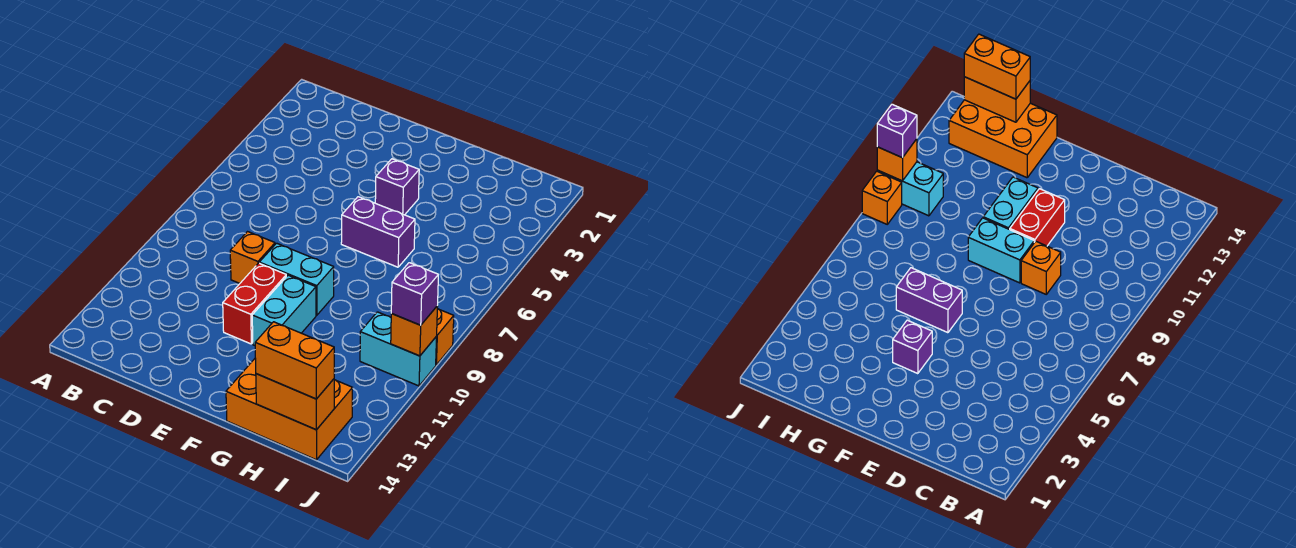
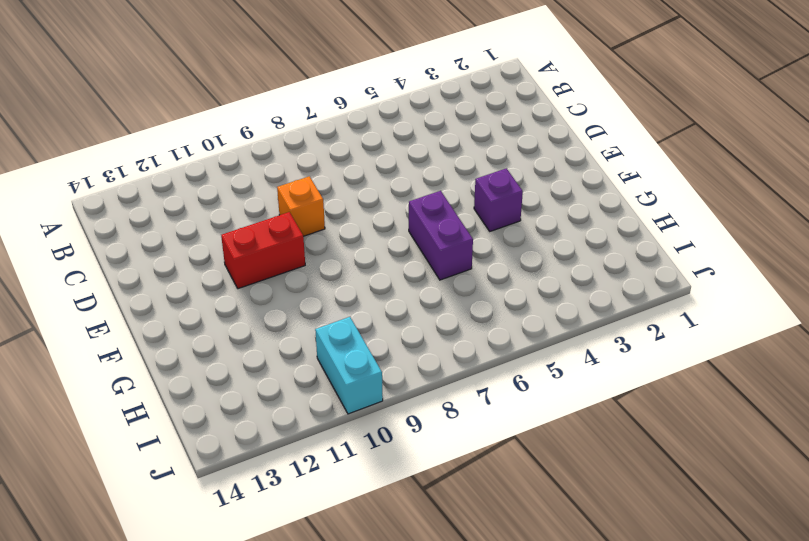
none -> cyan 1x2 brick [259,243,334,315]
none -> cyan 1x2 brick [252,275,316,345]
none -> orange 2x3 brick [226,358,353,460]

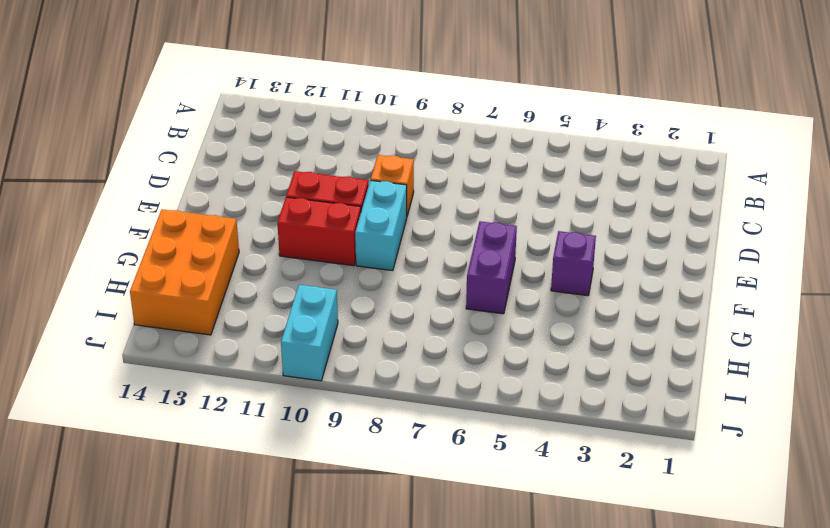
red 1x2 brick [277,197,361,266] -> cyan 1x2 brick [252,275,316,345]
none -> orange 1x1 brick [436,308,454,365]
none -> orange 1x2 brick [256,374,334,430]
none -> orange 1x1 brick [391,306,438,356]

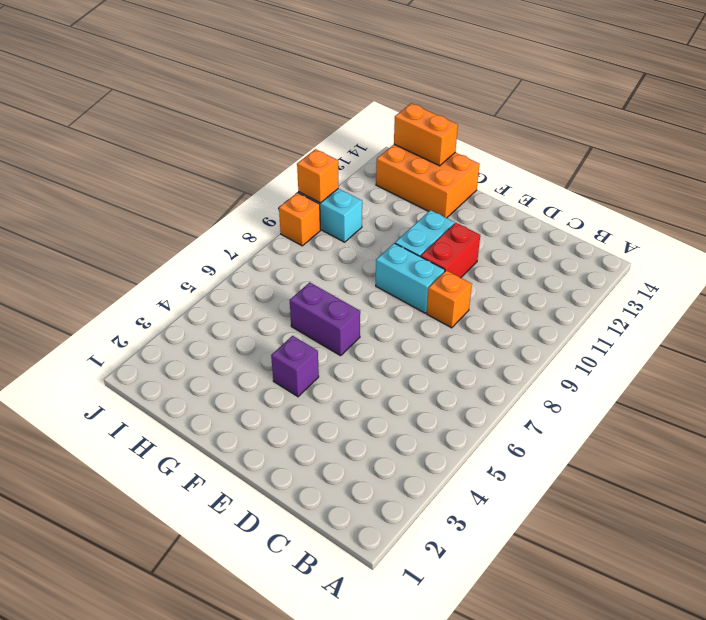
none -> orange 1x2 brick [255,322,334,399]
none -> purple 1x1 brick [391,263,438,325]

